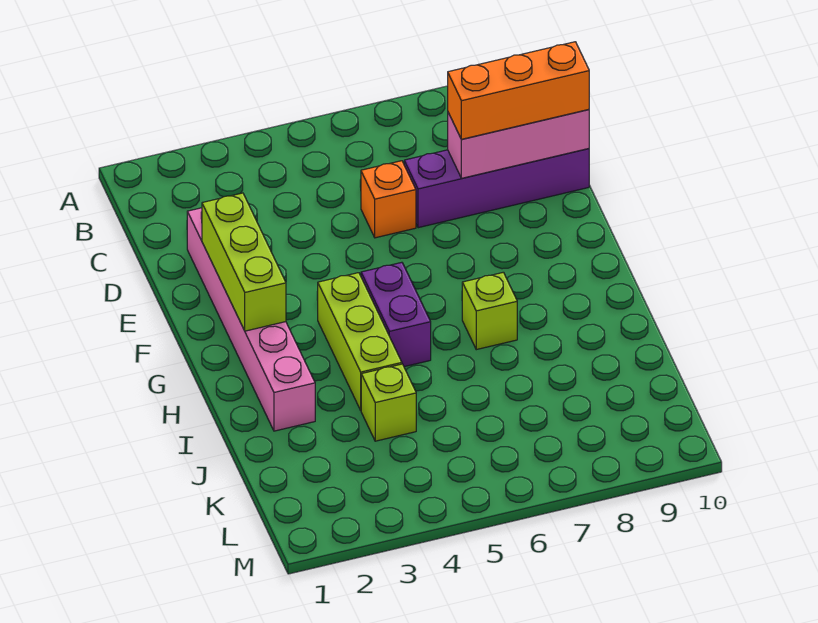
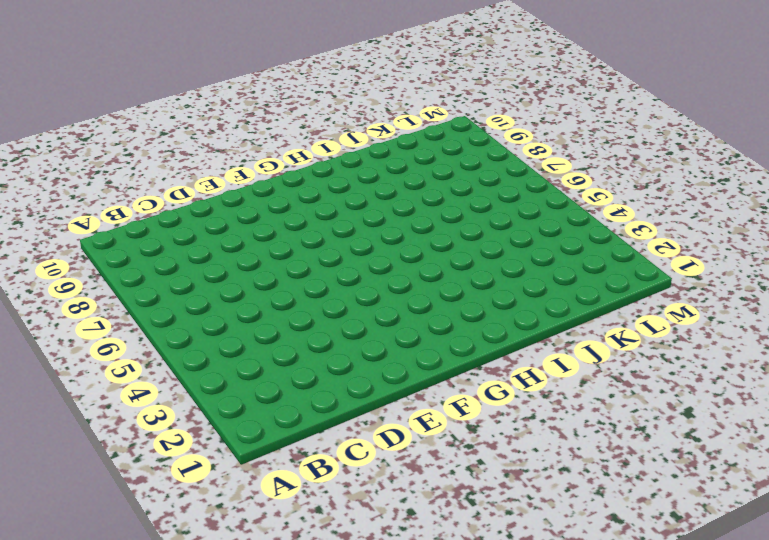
none -> pink 1x6 brick [187,208,315,431]
none -> orange 1x1 brick [361,161,416,238]

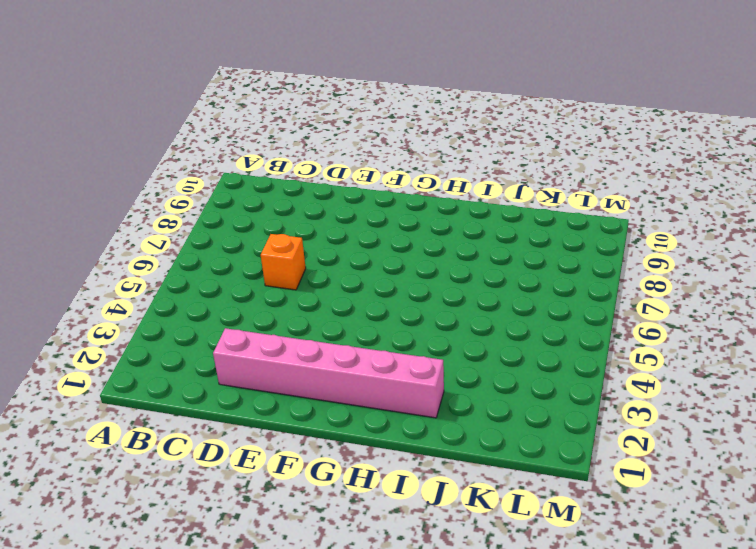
none -> purple 1x4 brick [404,149,589,228]
none -> lime 1x3 brick [318,273,402,410]

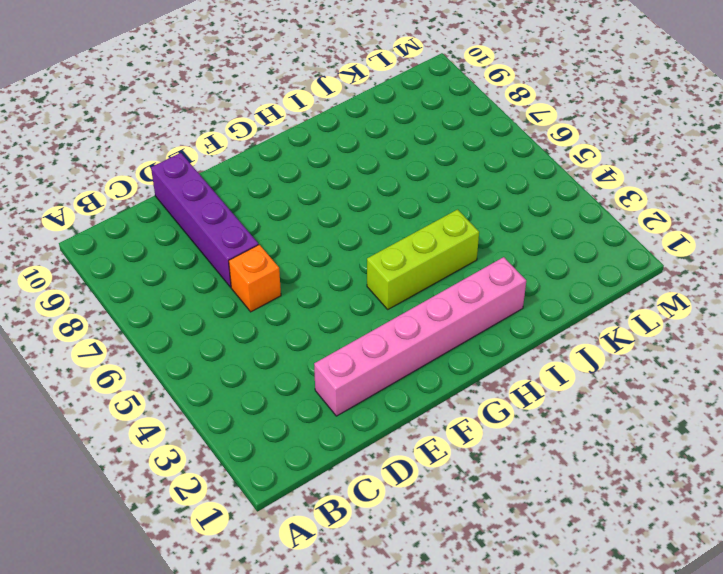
none -> purple 1x2 brick [361,262,431,367]
none -> lime 1x1 brick [462,272,517,350]

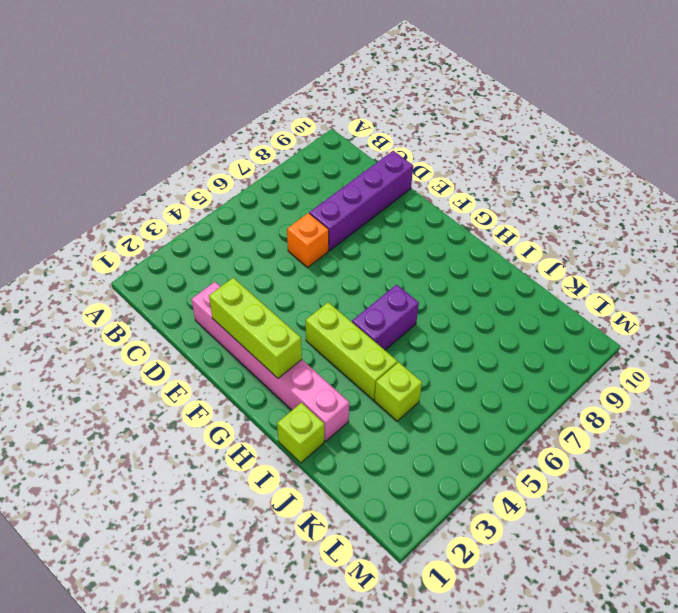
purple 1x2 brick [352,285,419,350] -> purple 1x2 brick turned to [361,262,431,367]
lime 1x1 brick [277,403,324,463] -> lime 1x1 brick moved to [462,272,517,350]
none -> pink 1x3 brick [448,109,589,178]
none -> orange 1x3 brick [448,42,589,139]

